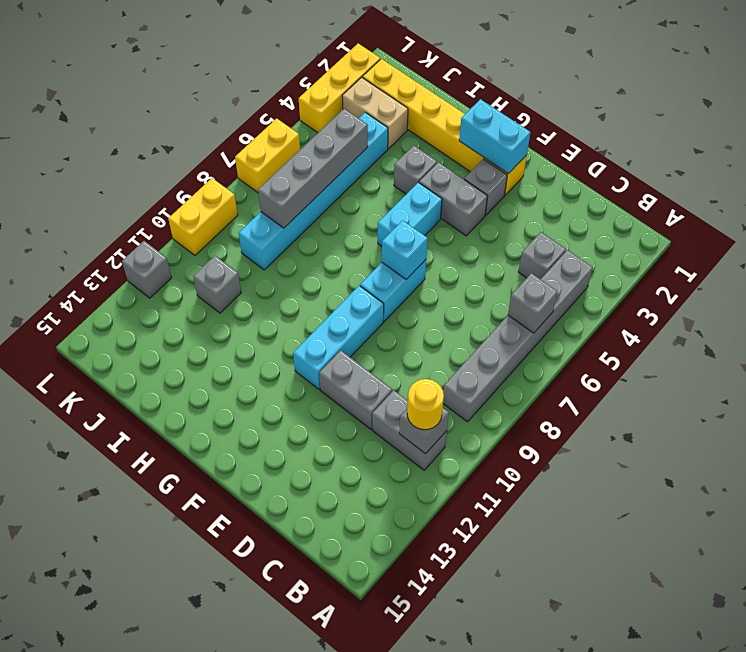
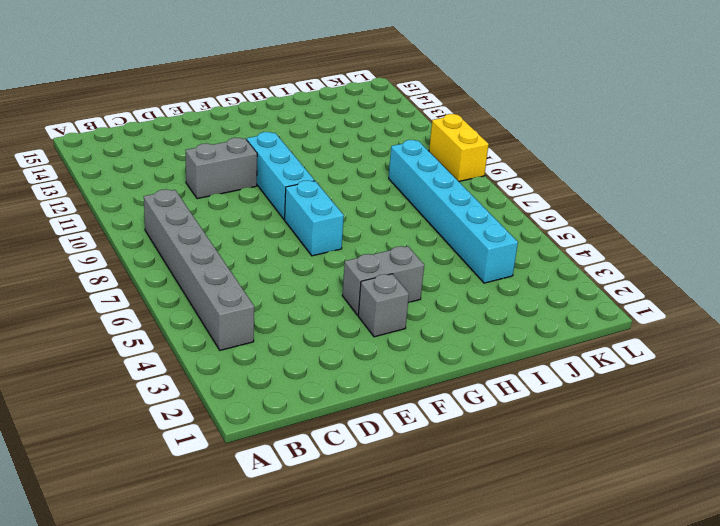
none -> grey 1x2 brick [372,390,447,470]
none -> grey 1x1 brick [518,232,566,279]
none -> yellow 1x6 brick [363,59,527,195]

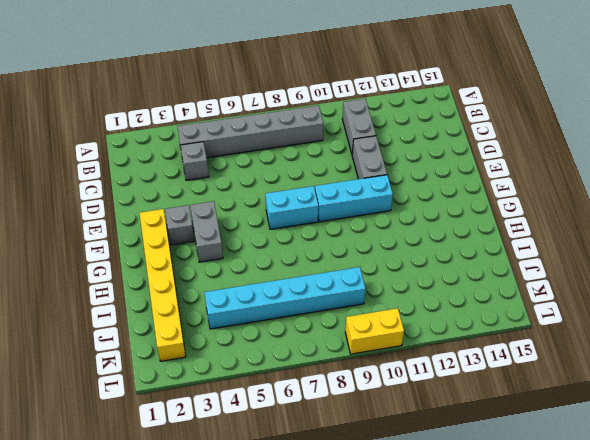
none -> cyan 1x2 brick [378,183,442,246]
none -> grey 1x1 brick [394,145,437,194]
none -> tan 1x2 brick [342,77,408,149]

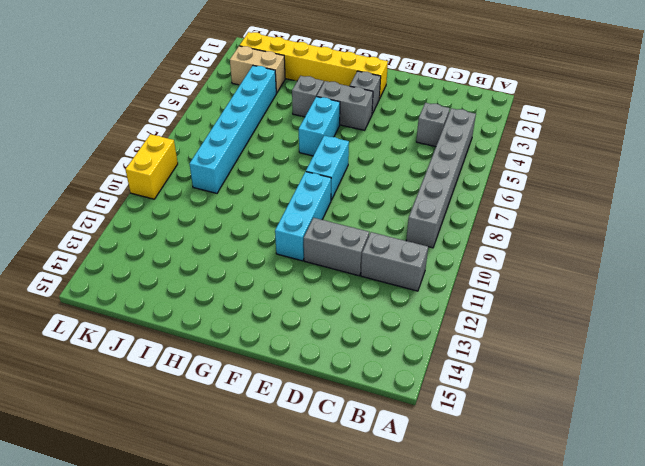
none -> grey 1x1 brick [193,256,241,313]
none -> yellow 1x3 brick [299,43,380,133]
none -> yellow 1x2 brick [235,118,300,192]

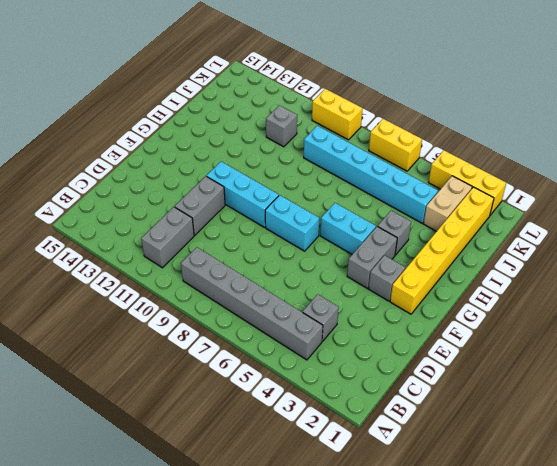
none -> grey 1x1 brick [122,241,171,298]
none -> grey 1x1 brick [508,273,558,333]
none -> grey 1x1 brick [399,408,449,454]

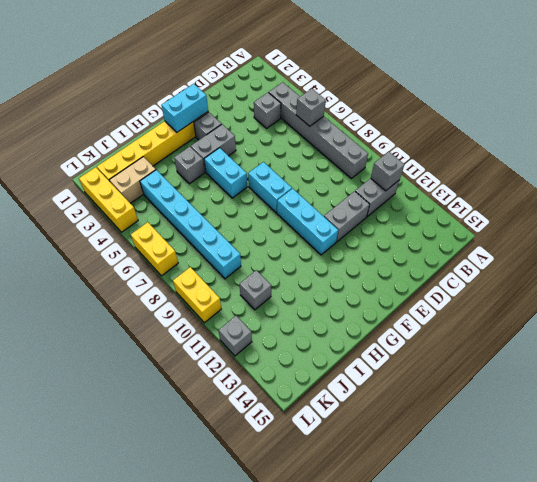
none -> cyan 1x1 brick [382,220,428,279]
none -> grey 1x4 brick [258,109,368,228]
none -> yellow 1x1 round brick [407,379,444,430]

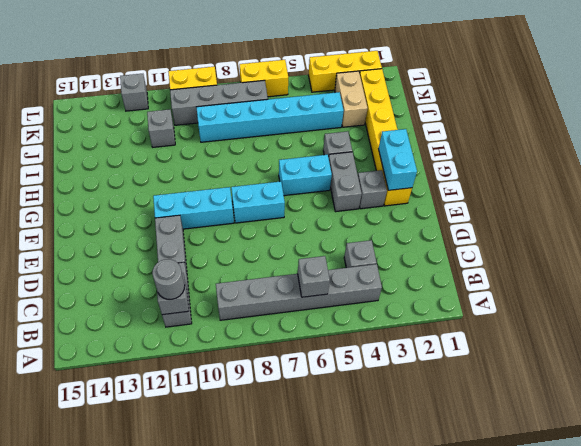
grey 1x1 round brick [152,259,185,299] -> yellow 1x1 round brick [407,379,444,430]
grey 1x4 brick [170,80,268,125] -> grey 1x4 brick moved to [258,109,368,228]
none -> cyan 1x1 brick [382,220,428,279]

